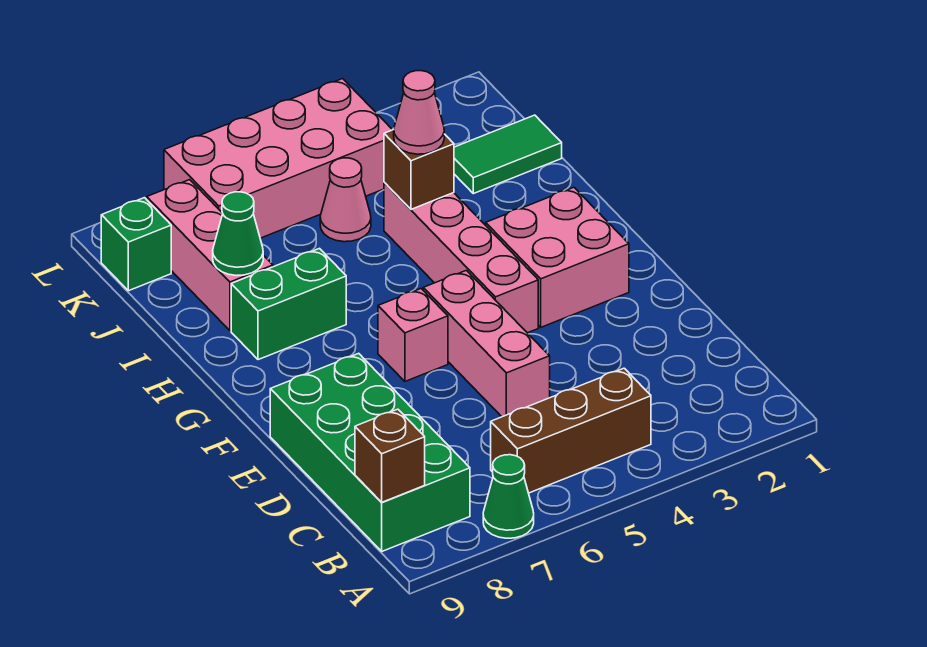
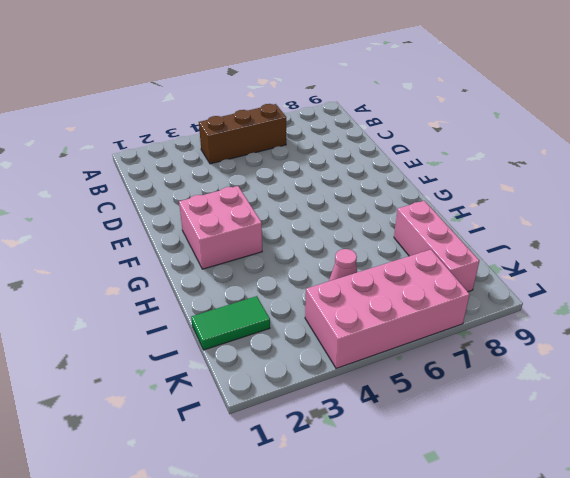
none -> green 1x1 cone [483,455,534,538]
none -> green 2x4 brick [270,353,470,551]
none -> pink 1x3 brick [423,270,550,417]

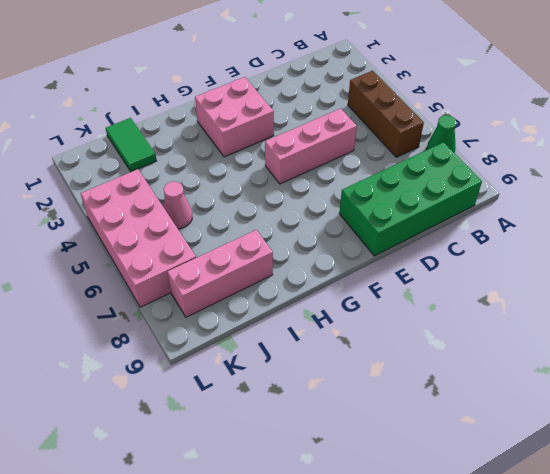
none -> pink 1x4 brick [384,182,538,333]
none -> pink 1x1 brick [378,289,448,381]
none -> green 1x2 brick [231,249,346,360]

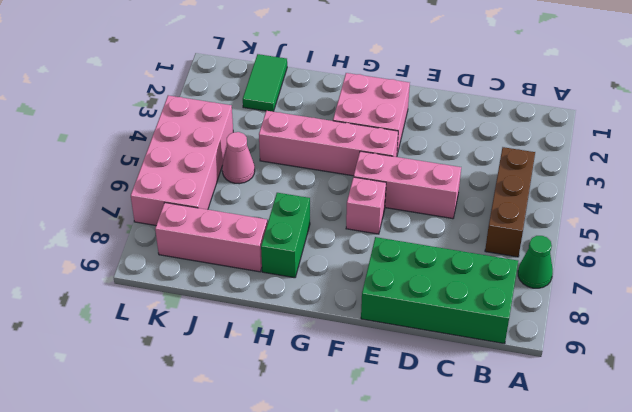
none -> green 1x1 brick [101,198,171,291]
none -> brown 1x1 brick [355,409,425,502]
none -> brown 1x1 brick [384,130,454,209]

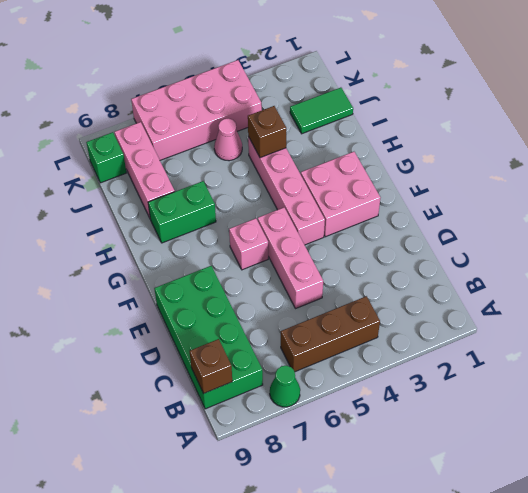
none -> green 1x1 cone [213,192,263,276]
none -> pink 1x1 cone [394,71,444,154]

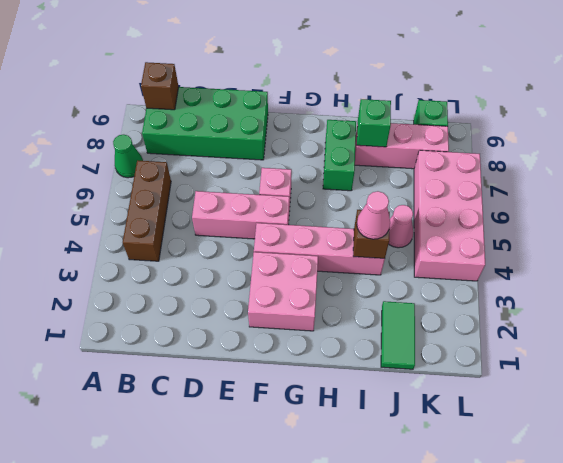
green 1x1 brick [357,99,391,147] -> green 1x1 cone [213,192,263,276]

